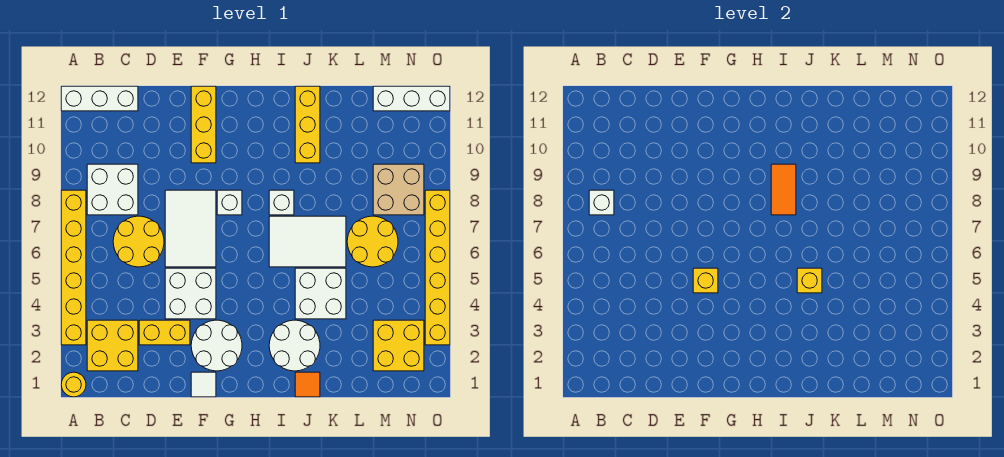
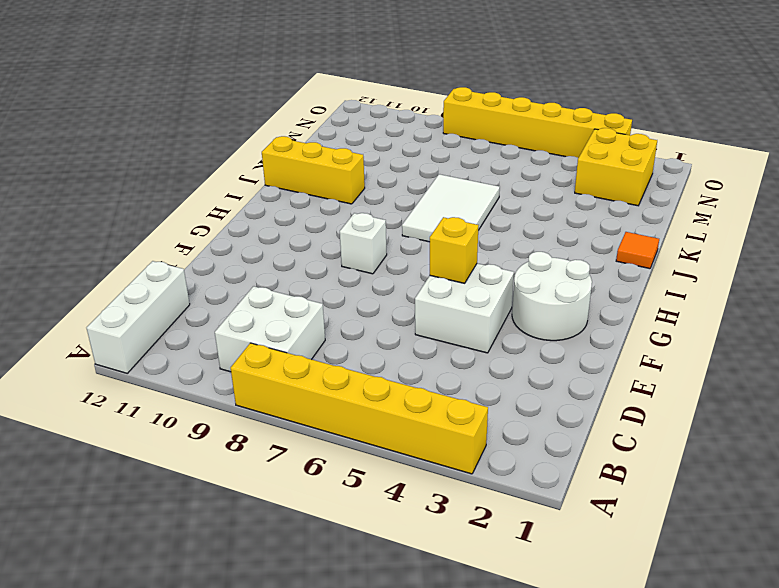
none -> yellow 1x1 round brick [61,372,86,397]
none -> yellow 2x2 brick [87,320,138,371]
none -> yellow 2x2 round brick [113,216,164,267]

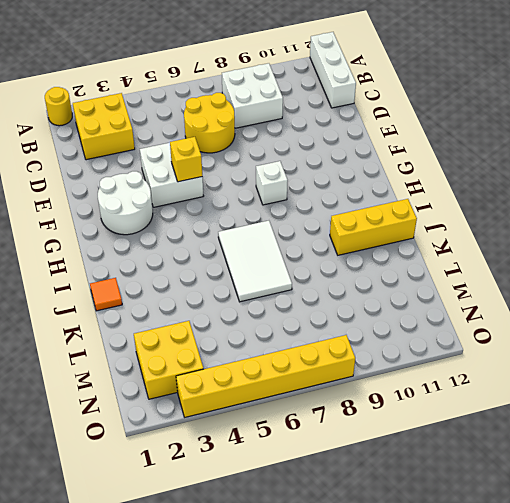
none -> yellow 1x6 brick [61,190,86,345]
none -> yellow 1x2 brick [139,320,190,345]
none -> white 2x3 tile [165,190,216,267]

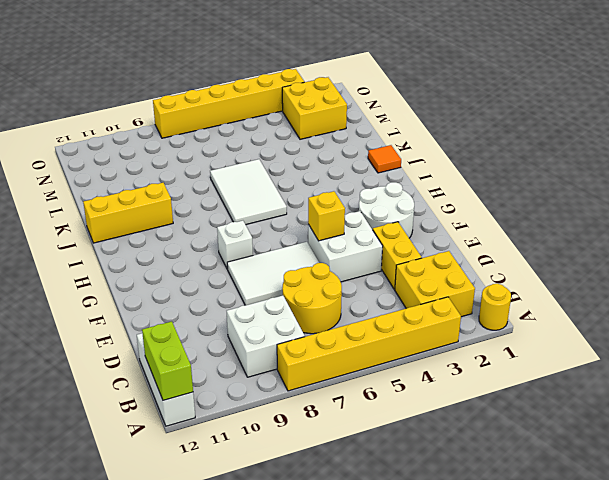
lime 1x2 brick [142,321,193,400] -> none
none -> white 1x1 tile [191,372,216,397]
none -> yellow 1x3 brick [191,86,216,163]
none -> white 2x2 round brick [269,320,320,371]

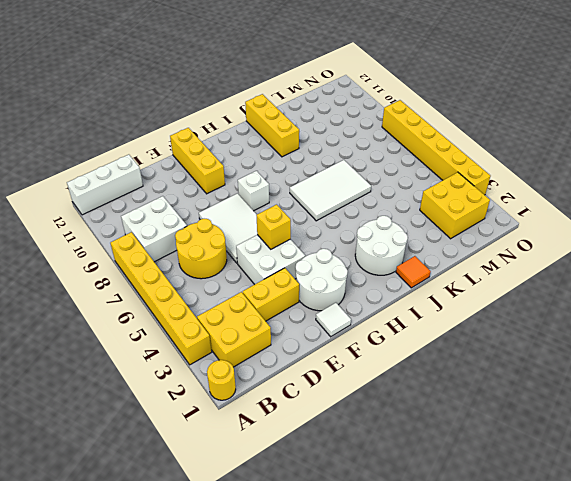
none -> white 1x1 brick [269,190,294,215]
none -> white 2x2 brick [295,268,346,319]
none -> yellow 2x2 round brick [347,216,398,267]

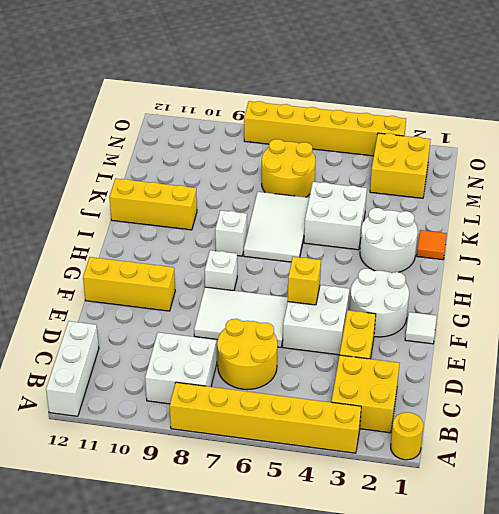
none -> tan 2x2 brick [373,164,424,215]
none -> white 1x3 brick [373,86,450,111]
none -> white 1x1 brick [589,190,614,215]

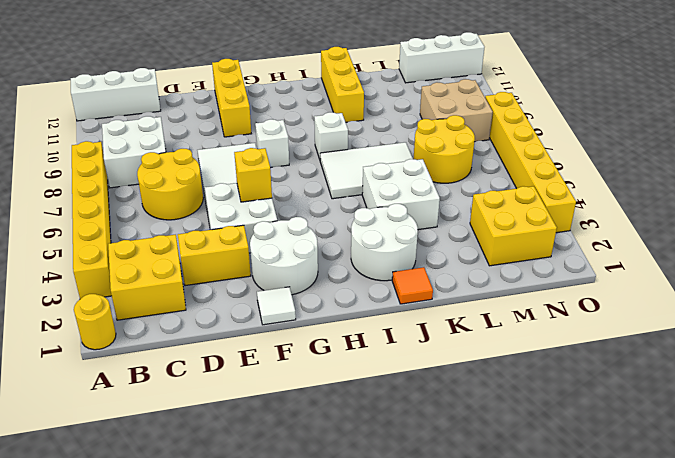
none -> white 1x1 brick [589,190,614,215]
none -> orange 1x2 tile [771,164,796,215]
none -> yellow 1x1 brick [797,268,822,293]

